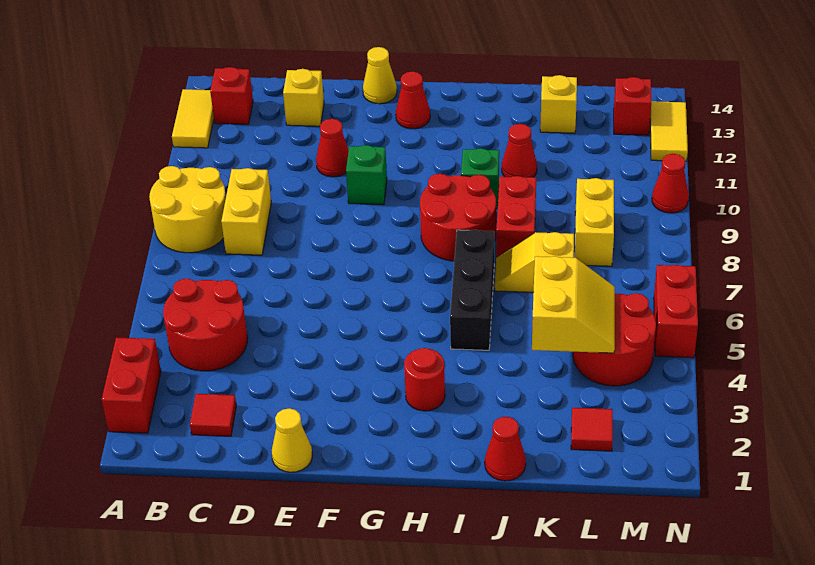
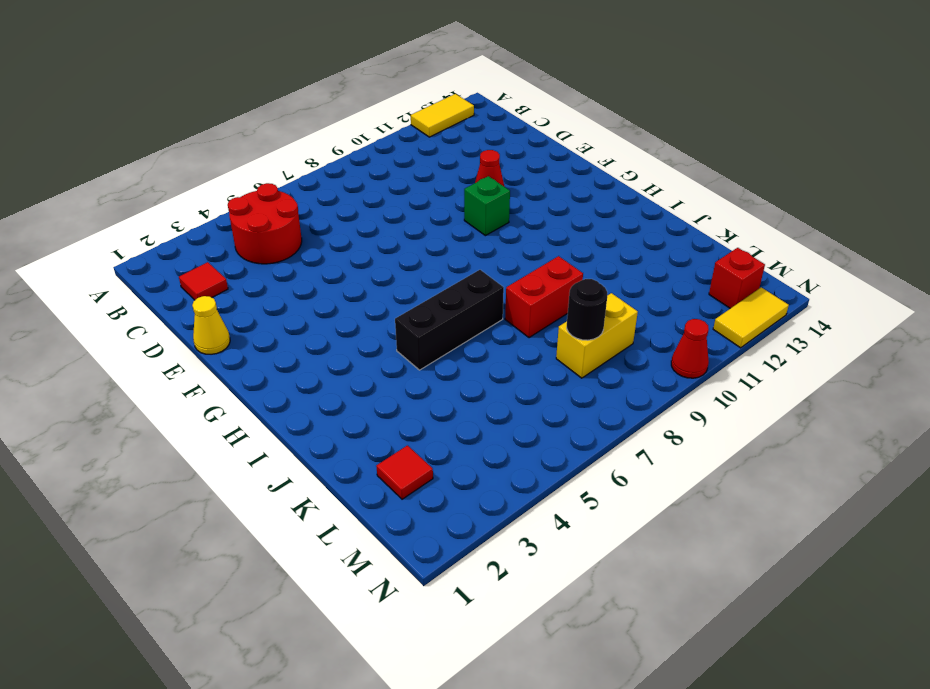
black 1x1 round brick [567,279,607,340] -> none
none -> red 1x2 brick [102,337,161,433]
none -> yellow 2x2 round brick [149,166,226,253]
none -> red 1x1 brick [210,67,253,124]
none -> yellow 1x2 brick [221,168,271,255]

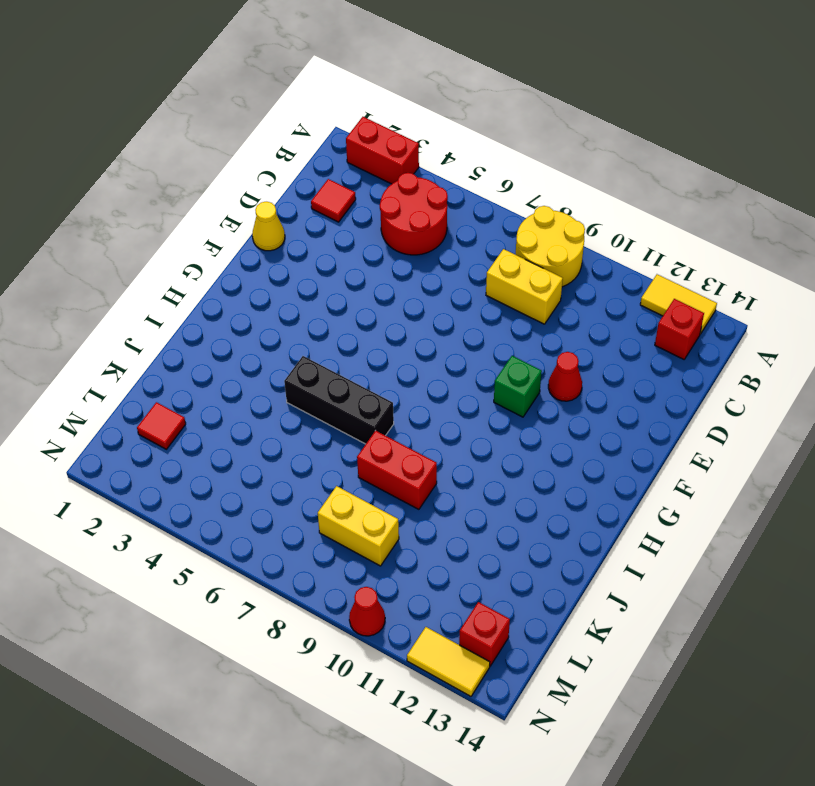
none -> yellow 1x1 brick [283,69,324,126]
none -> yellow 1x1 cone [363,47,397,104]
none -> red 1x1 cone [396,71,430,129]
none -> red 1x1 round brick [404,348,445,411]

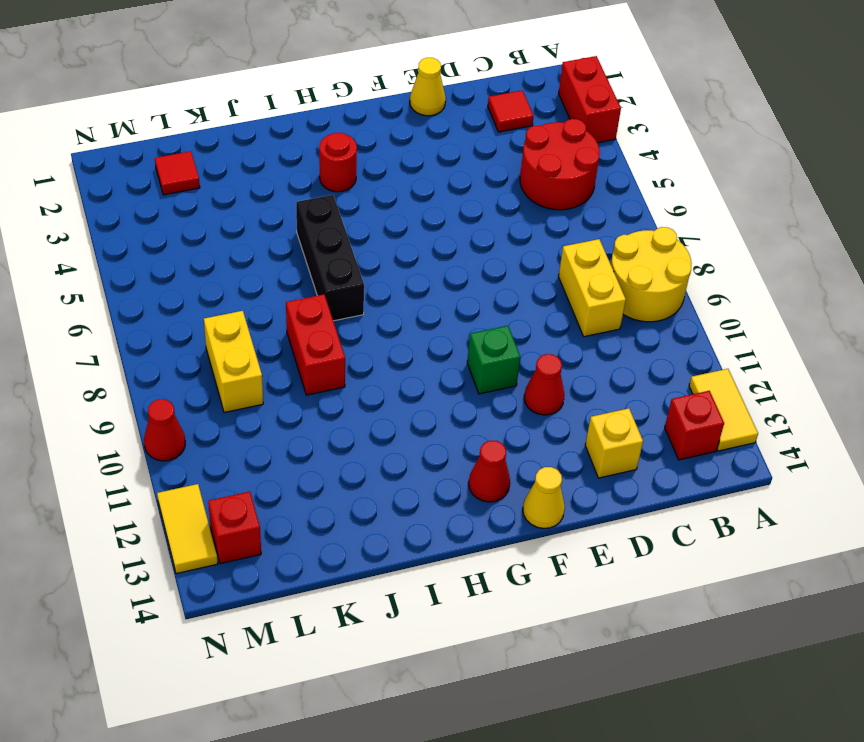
none -> red 2x2 round brick [420,174,496,261]
none -> green 1x1 brick [461,148,499,208]
none -> red 1x1 cone [485,417,526,481]
none -> yellow 1x2 slope [495,232,574,292]

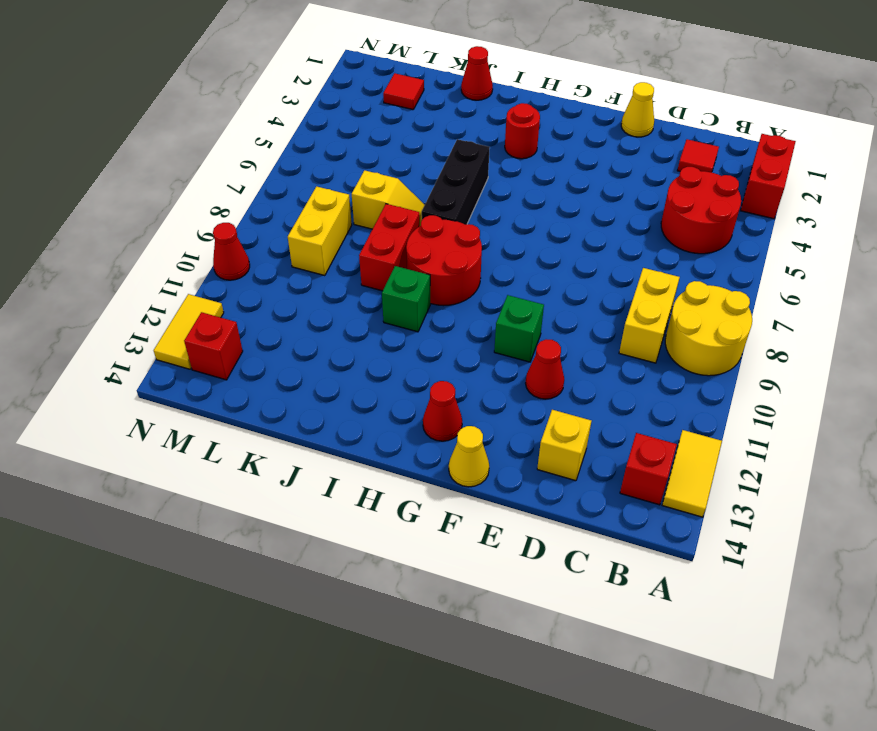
none -> red 1x1 cone [502,124,537,177]
none -> yellow 1x1 brick [540,75,577,133]
none -> red 2x2 round brick [573,293,656,386]
none -> red 1x2 brick [654,265,698,358]

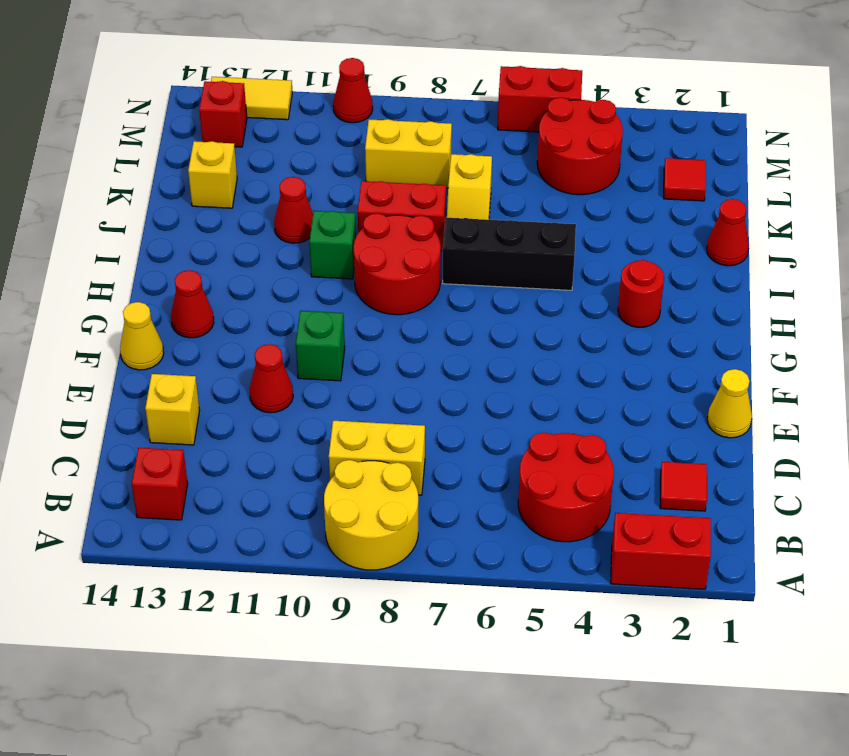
none -> yellow 1x2 tile [172,89,214,148]
none -> yellow 2x2 slope [532,256,615,353]

